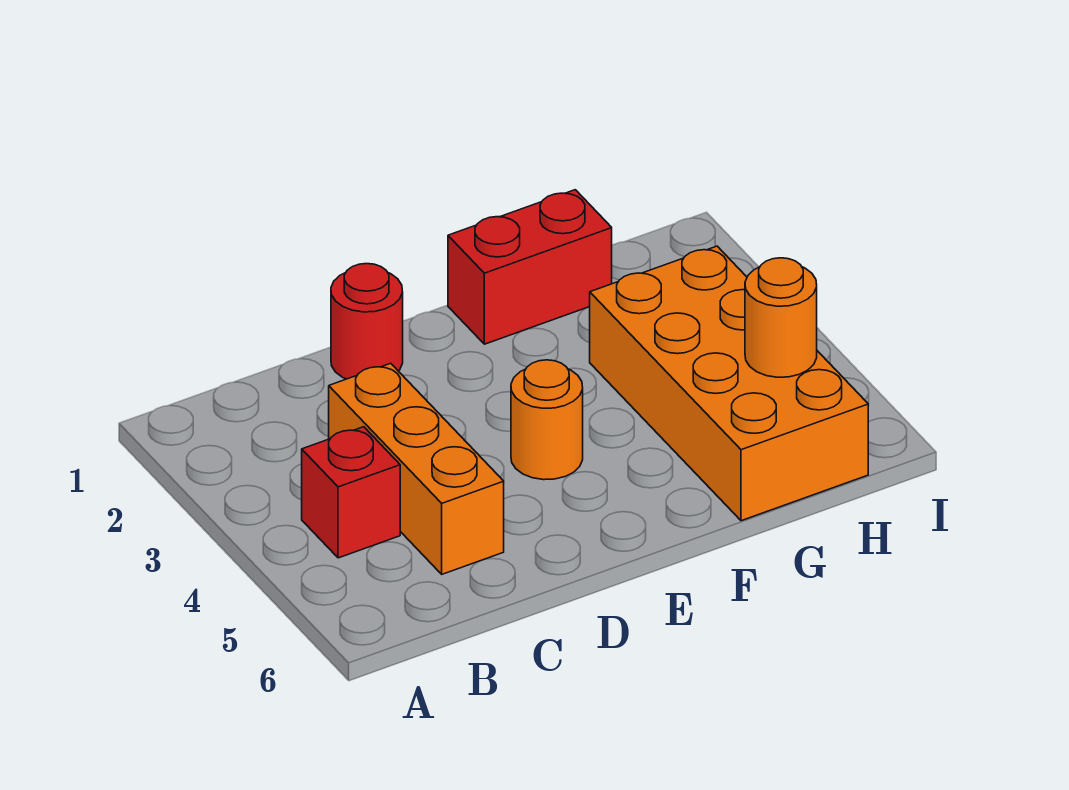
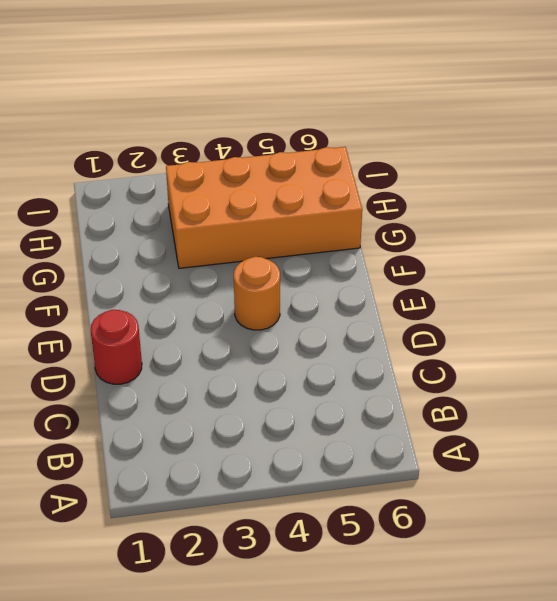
none -> red 1x1 brick [302,427,400,558]
none -> orange 1x3 brick [329,363,504,574]

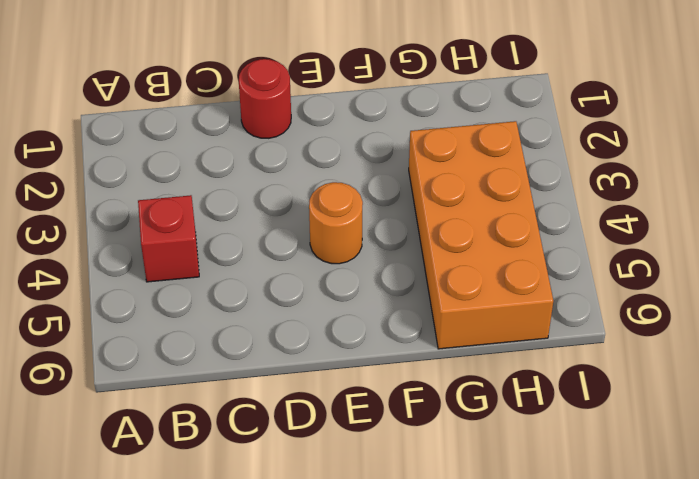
none -> orange 1x3 brick [329,363,504,574]
none -> red 1x2 brick [448,190,612,344]

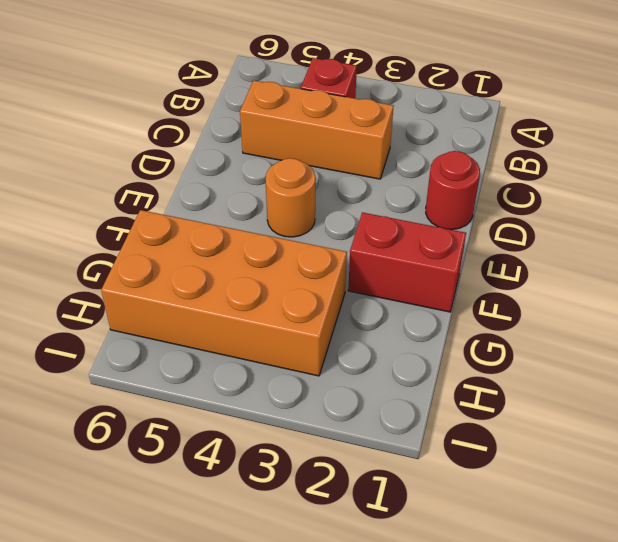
red 1x2 brick [348,212,466,312] -> red 1x2 brick turned to [448,190,612,344]
none -> orange 1x1 round brick [745,258,817,377]

